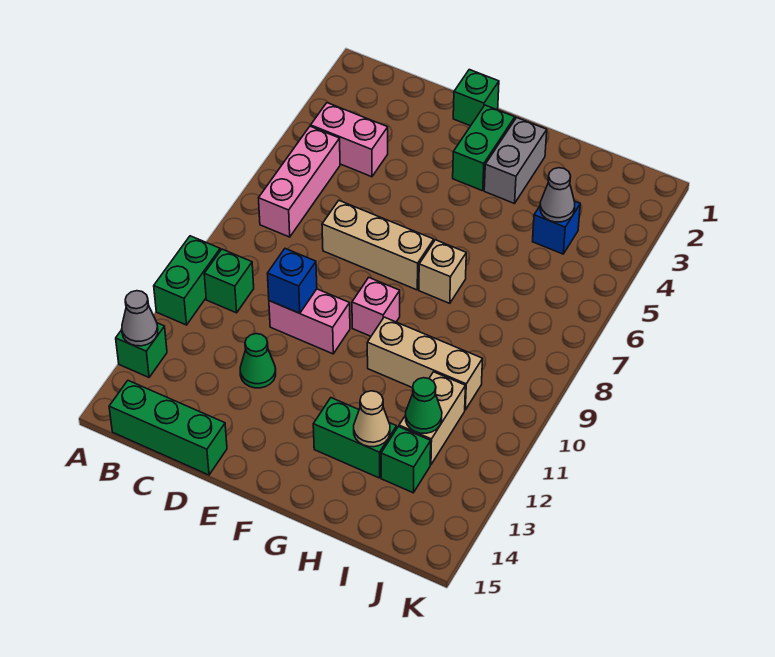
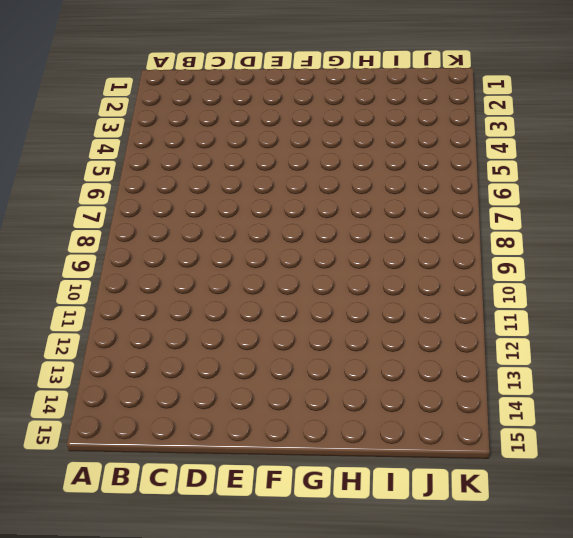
none -> green 1x2 brick [154,236,220,325]
none -> green 1x1 brick [116,323,167,377]
none -> pink 1x2 brick [311,103,388,177]

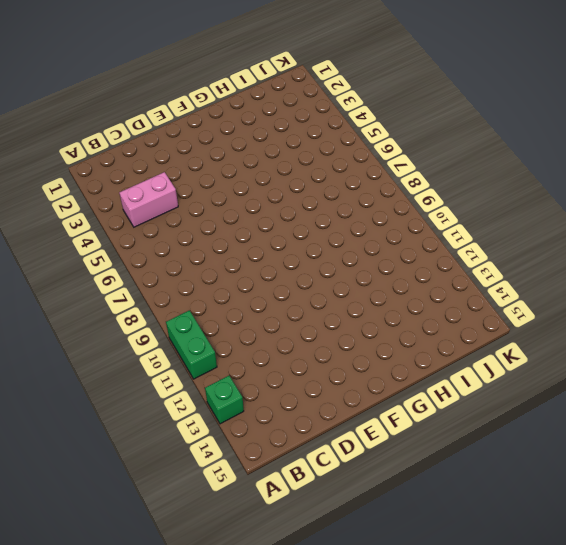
none -> pink 1x3 brick [259,126,340,237]
none -> green 1x1 brick [204,249,254,313]
none -> green 1x3 brick [109,381,227,475]

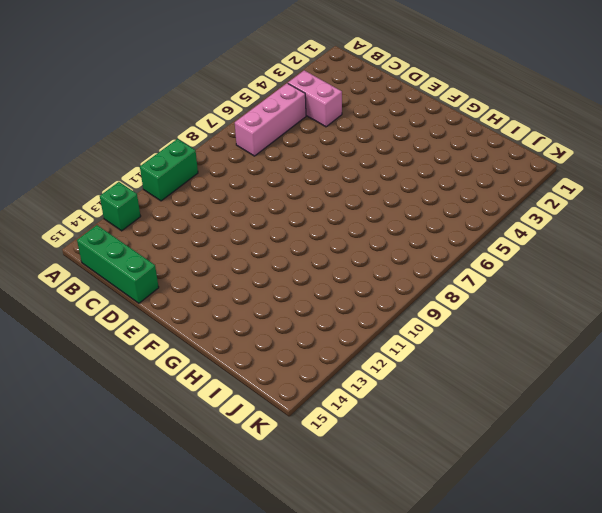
none -> green 1x1 brick [204,249,254,313]
none -> tan 1x3 brick [322,201,434,290]
none -> pink 1x2 brick [269,289,350,354]

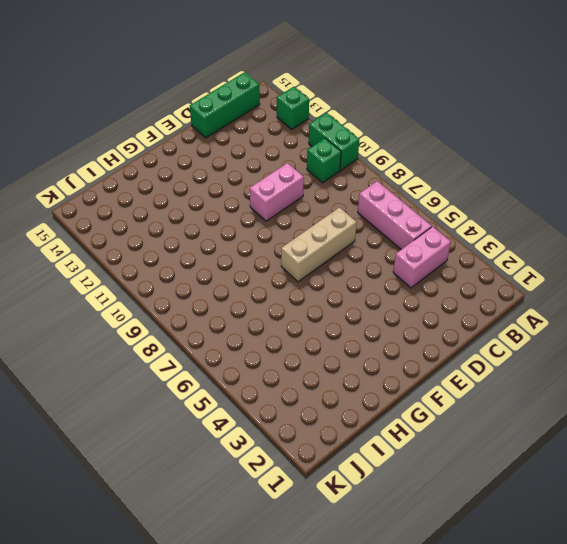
none -> green 1x1 cone [240,334,276,388]
none -> green 1x1 brick [453,70,499,126]
none -> green 1x2 brick [453,105,515,191]

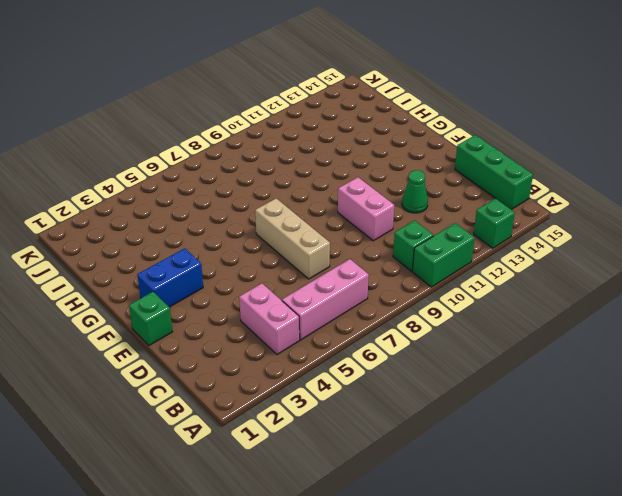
blue 1x2 brick [137,248,203,307] -> green 1x2 brick [453,105,515,191]
none -> pink 1x1 brick [352,278,400,336]
none -> grey 1x2 brick [484,118,547,204]
none -> tan 1x1 brick [419,240,466,303]

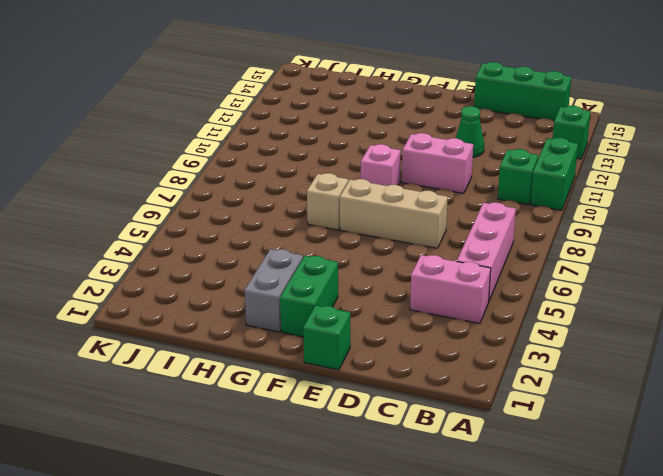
none -> tan 1x3 brick [367,317,483,410]
none -> green 1x2 brick [313,398,397,478]
none -> blue 1x1 brick [532,202,580,254]

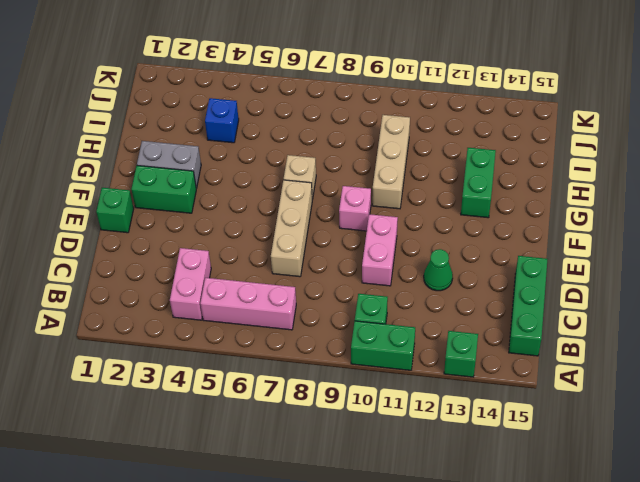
none -> tan 1x2 brick [399,372,465,465]
none -> green 1x1 brick [381,427,431,493]
none -> grey 1x1 cone [122,291,158,346]

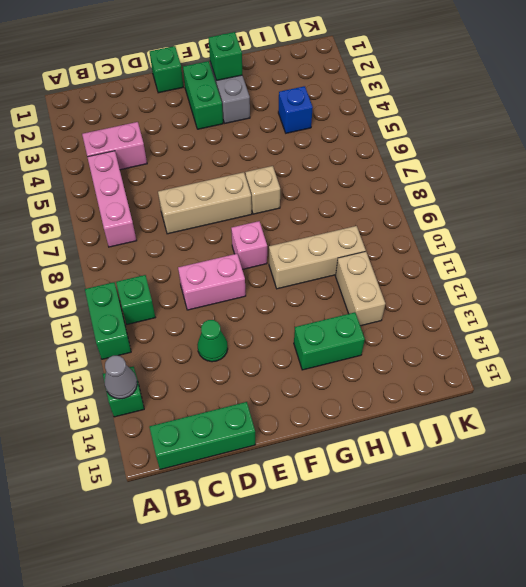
green 1x1 brick [209,32,242,81] -> green 1x1 brick moved to [381,427,431,493]
none -> blue 1x1 brick [267,249,317,313]
none -> tan 1x1 cone [354,391,390,447]
none -> grey 1x1 cone [540,168,575,222]

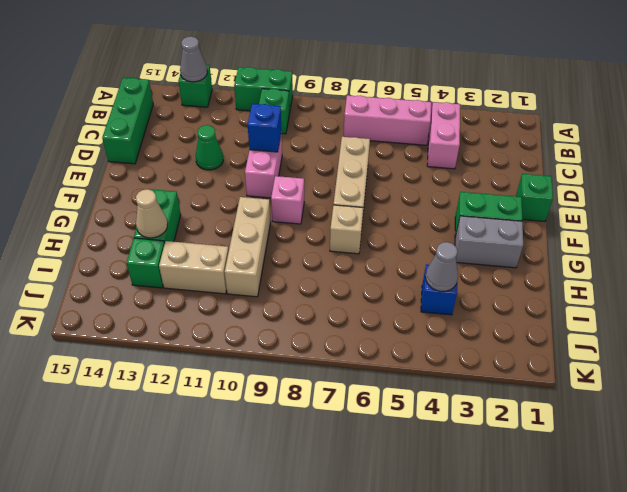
none -> green 1x1 cone [406,378,442,433]

